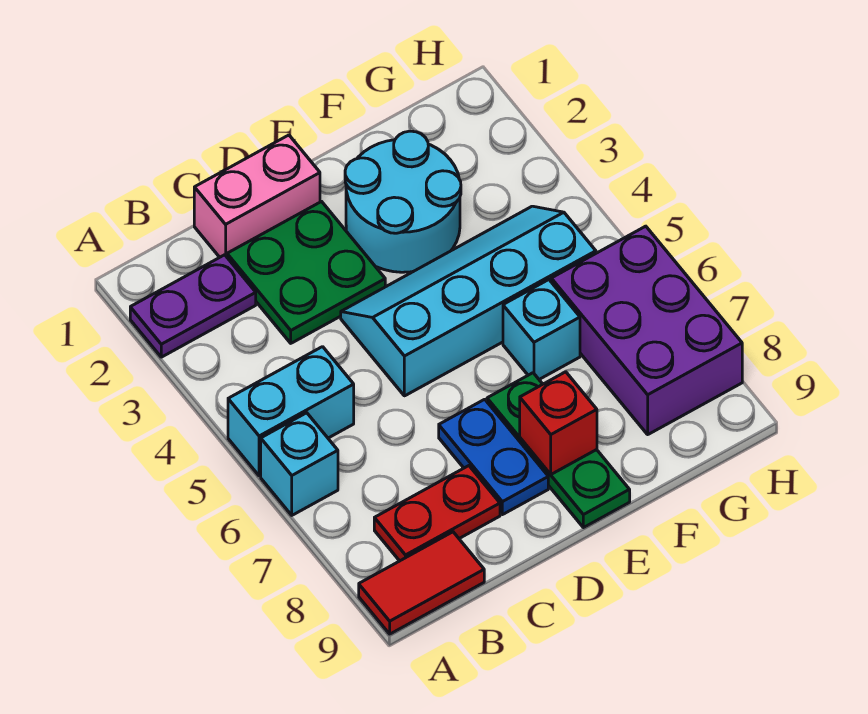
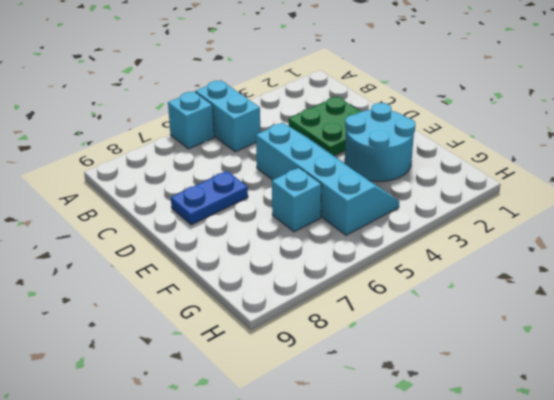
none -> purple 1x2 plate [130,255,256,357]
none -> red 1x2 tile [359,532,484,634]
none -> red 1x2 plate [374,466,500,561]

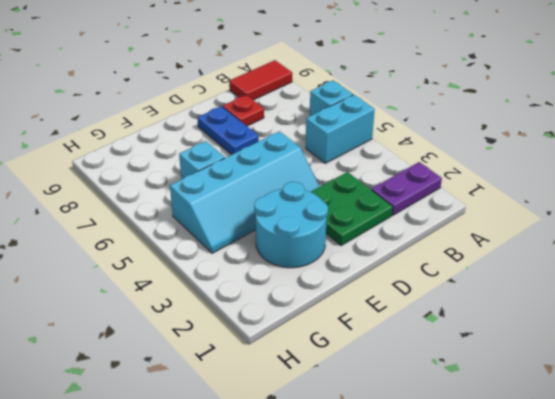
red 1x1 plate [223,95,264,126] -> red 1x2 plate [374,466,500,561]
none -> pink 1x2 brick [194,135,320,257]
none -> green 1x3 plate [487,373,630,528]
none -> purple 2x3 brick [551,226,742,434]

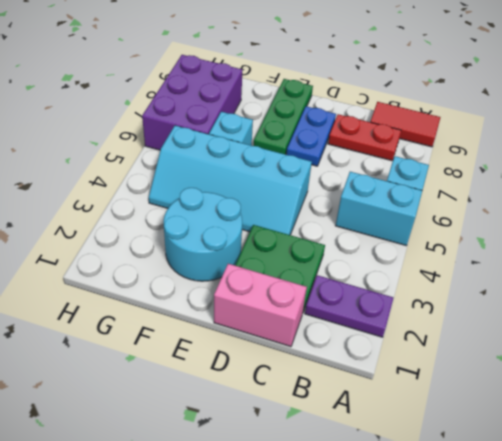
none -> red 1x1 brick [520,372,597,474]

